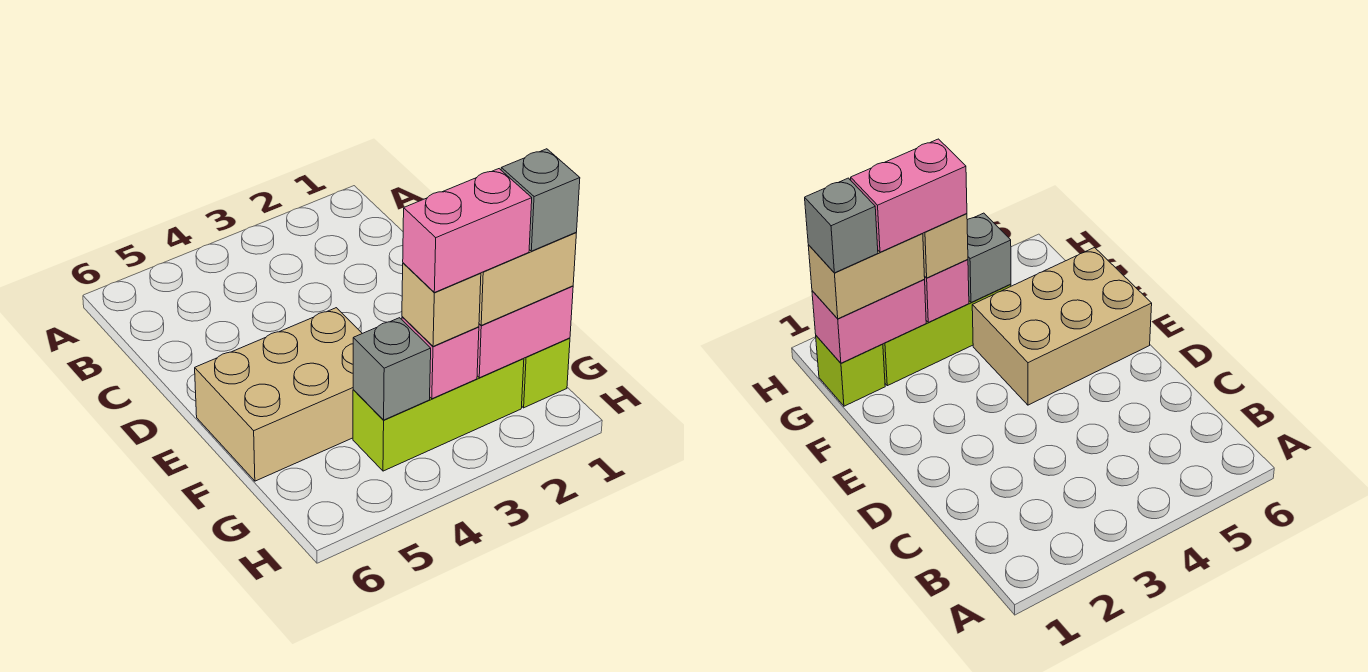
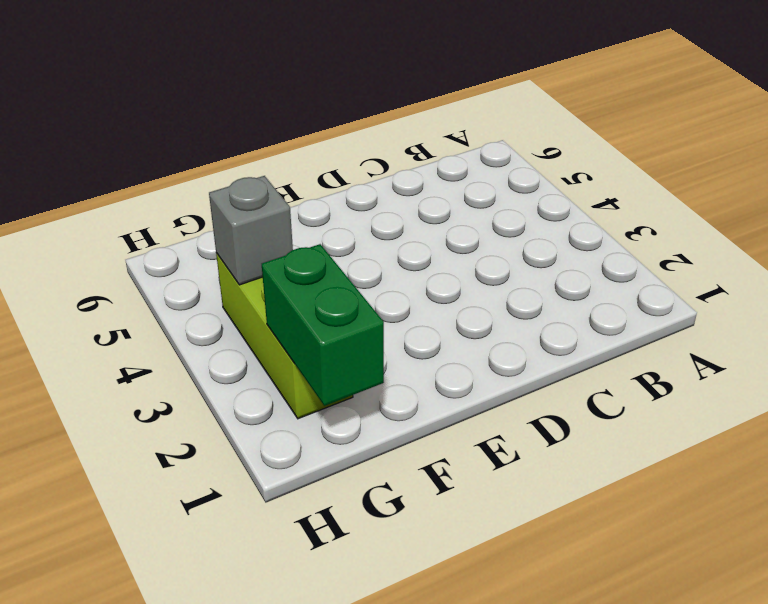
green 1x2 brick [262,244,384,406] -> pink 1x2 brick [477,286,573,378]
none -> tan 2x3 brick [195,308,362,481]
none -> lime 1x1 brick [522,338,570,408]

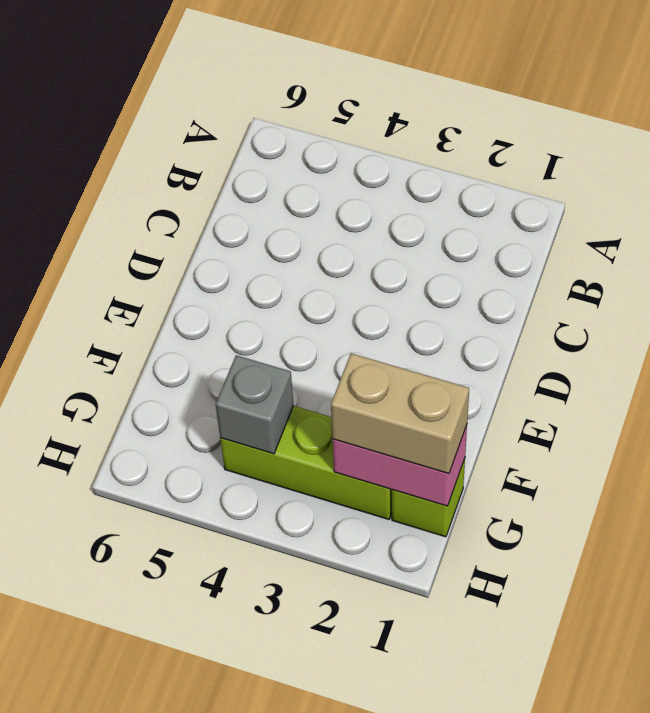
none -> tan 2x3 brick [195,308,362,481]
none -> pink 1x1 brick [402,317,479,399]

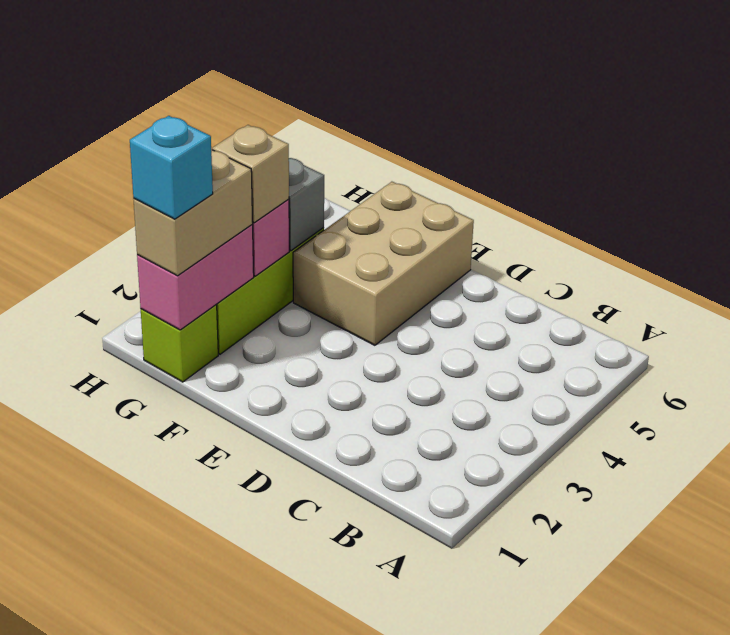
cyan 1x1 brick [130,116,213,219] -> grey 1x1 brick [501,149,580,251]
none -> pink 1x2 brick [403,169,532,293]

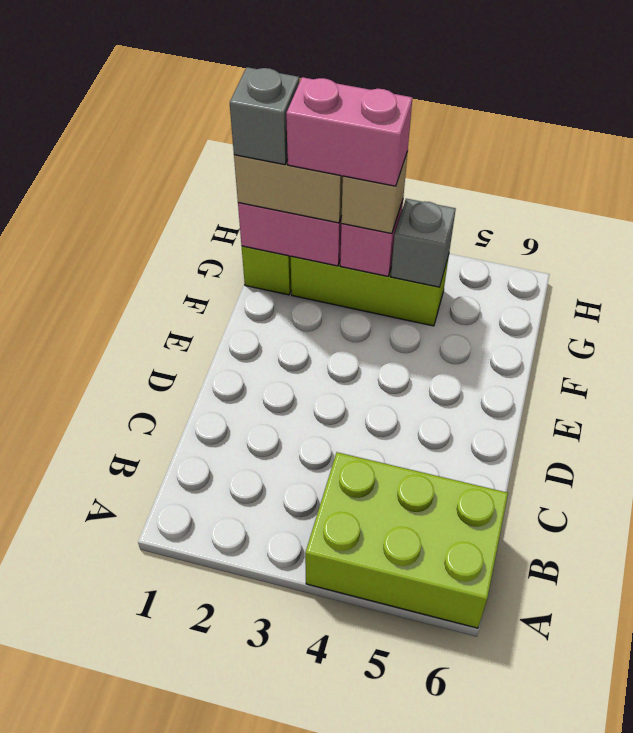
lime 2x3 brick [305,452,508,628] -> none
none -> tan 2x3 brick [195,308,362,481]

